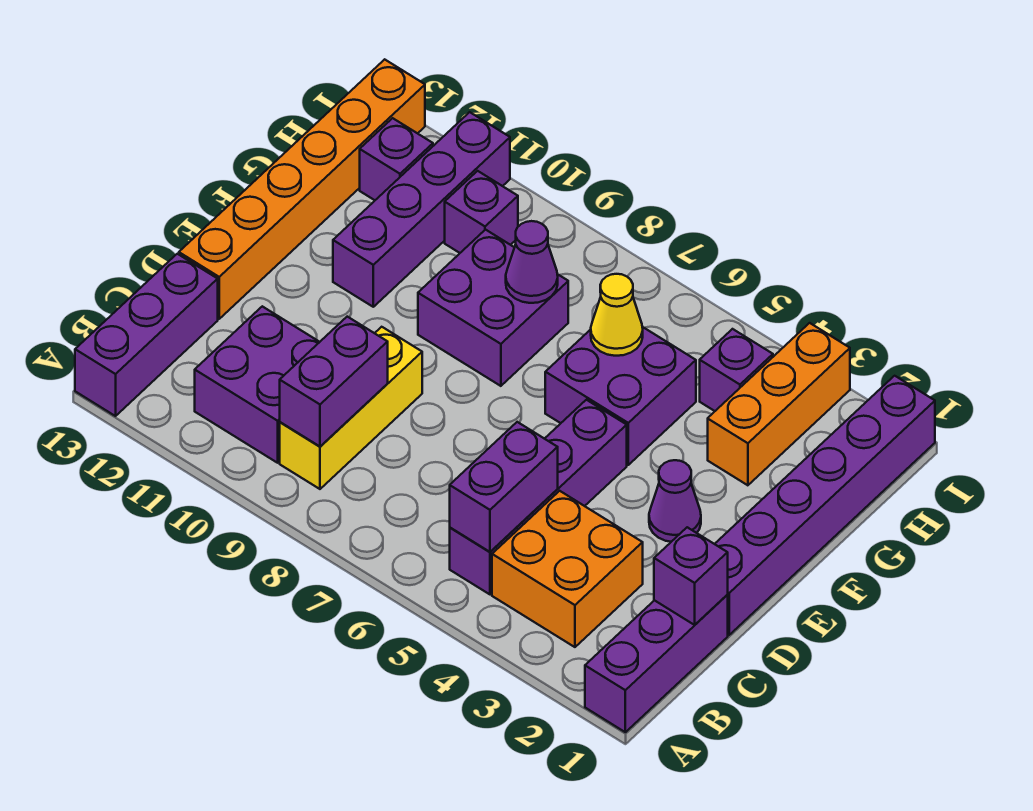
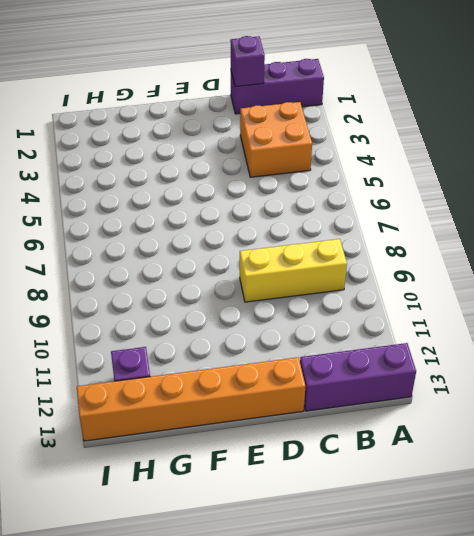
none -> purple 1x4 brick [450,400,627,594]
none -> purple 2x2 brick [195,306,319,463]
none -> purple 1x6 brick [715,376,935,635]

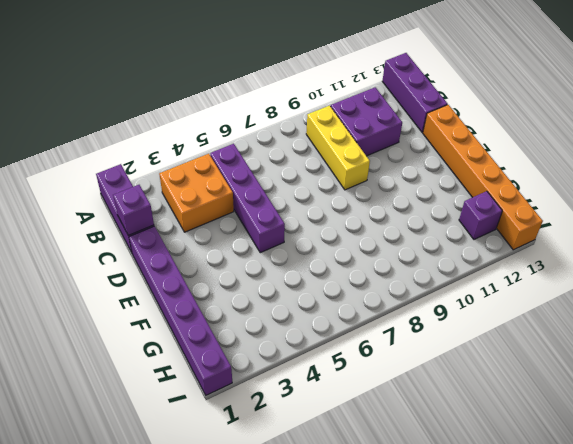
none -> purple 1x1 cone [649,460,701,542]
none -> purple 2x2 brick [545,327,696,465]
none -> purple 2x2 brick [418,230,568,386]

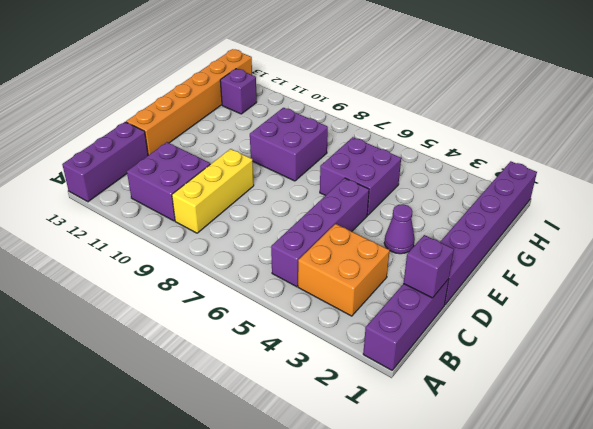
none -> purple 1x4 brick [333,112,510,307]
none -> orange 1x3 brick [708,323,850,485]
none -> purple 1x1 brick [700,329,773,411]

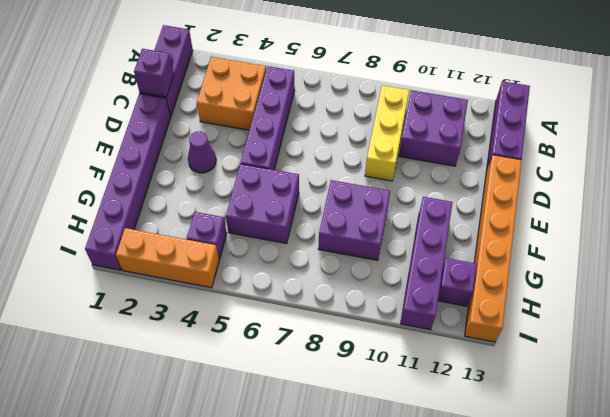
orange 1x3 brick [116,228,219,288] -> orange 1x3 brick turned to [708,323,850,485]
none -> purple 1x1 brick [445,171,518,253]
none -> purple 1x2 brick [450,422,558,552]
none -> purple 1x2 brick [280,317,388,446]

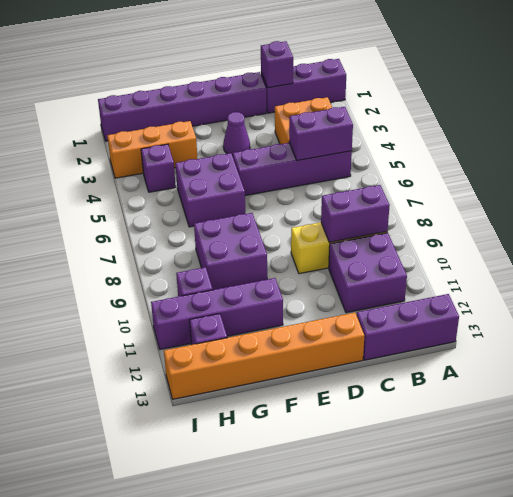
none -> yellow 1x1 cone [591,274,643,356]
none -> purple 1x1 cone [506,221,558,303]

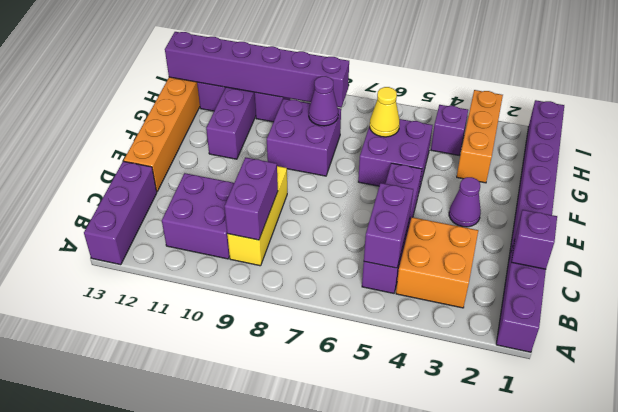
purple 1x6 brick [165,32,349,107] -> none

